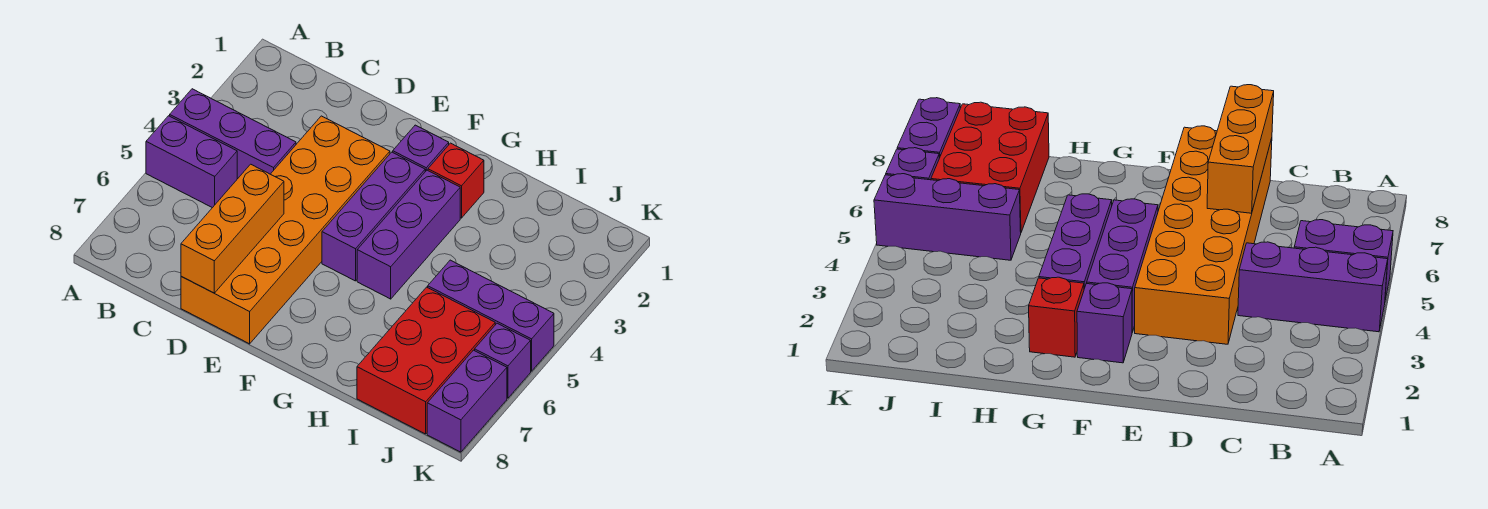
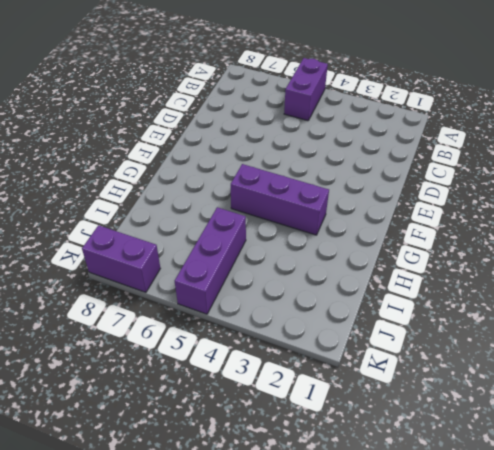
none -> purple 1x3 brick [170,89,296,179]
none -> orange 2x6 brick [181,116,390,344]
none -> purple 1x1 brick [393,125,449,172]

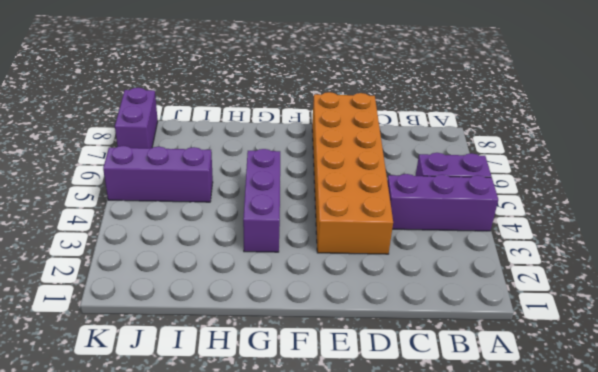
none -> purple 1x1 brick [393,125,449,172]
none -> purple 1x3 brick [322,152,425,281]
none -> red 1x1 brick [428,143,484,218]

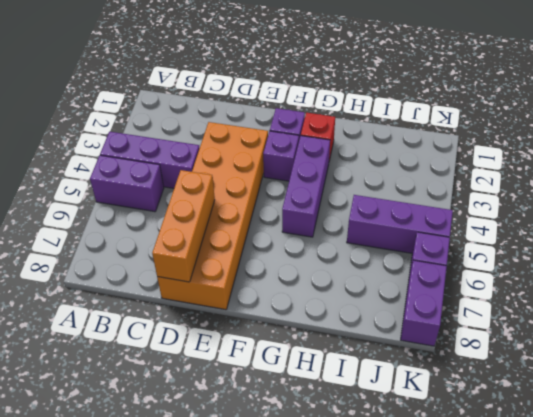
purple 1x1 brick [263,131,299,181] -> purple 1x3 brick [322,152,425,281]
none -> red 2x3 brick [357,287,495,434]

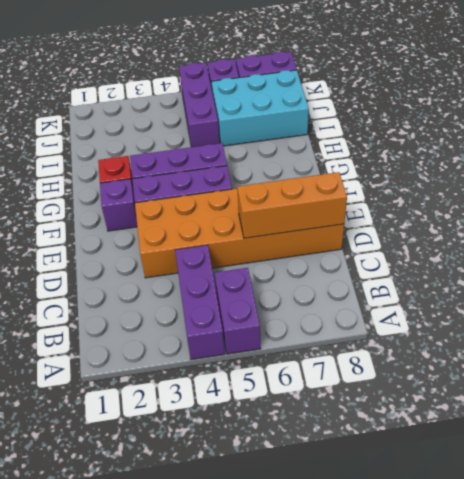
cyan 2x3 brick [211,70,309,146] -> red 2x3 brick [357,287,495,434]

